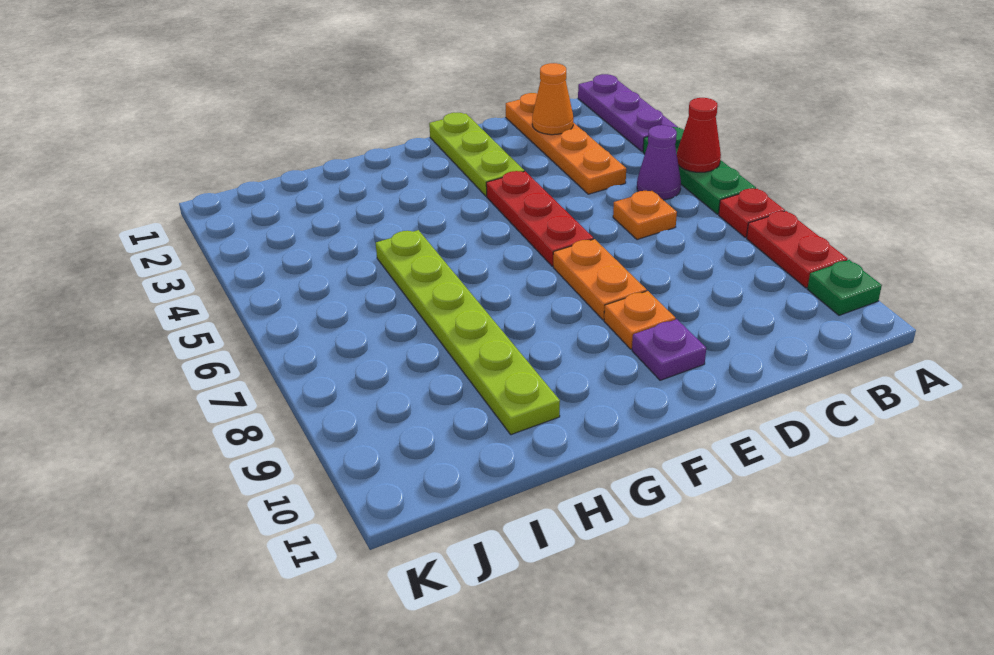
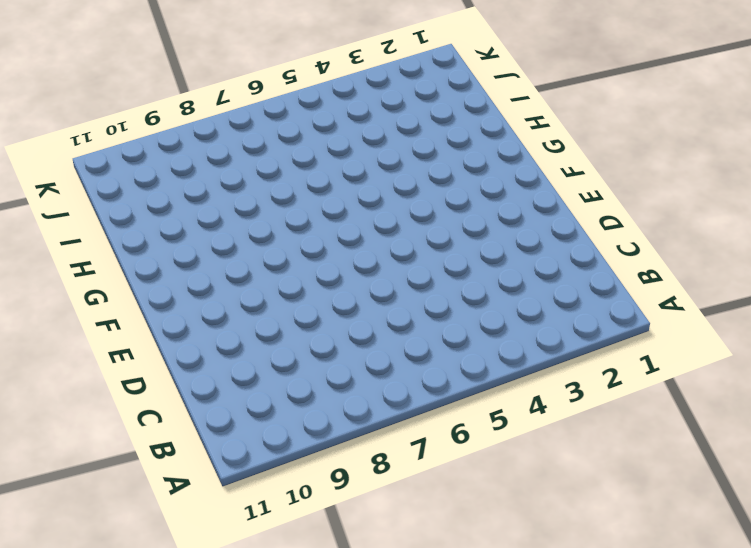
none -> purple 1x3 plate [578,74,677,152]
none -> green 1x3 plate [643,127,756,214]
none -> red 1x1 plate [719,189,785,238]

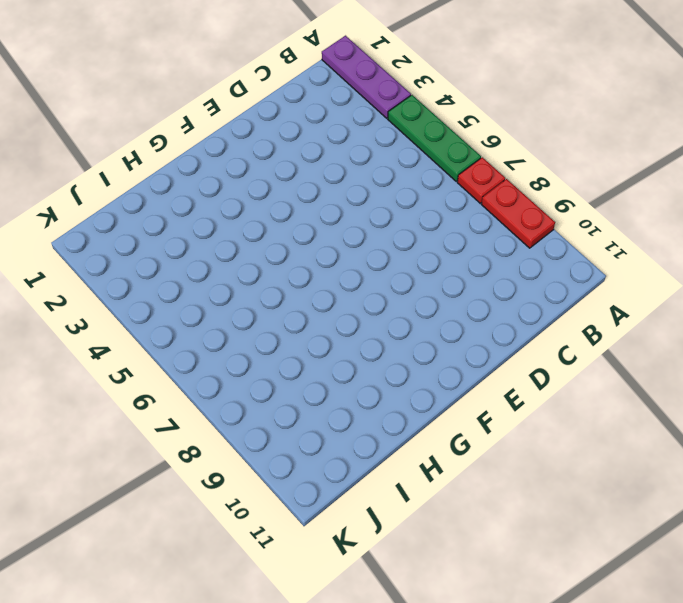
none -> green 1x1 plate [808,260,882,315]
none -> purple 1x1 cone [637,125,681,200]
none -> orange 1x4 plate [506,93,626,194]

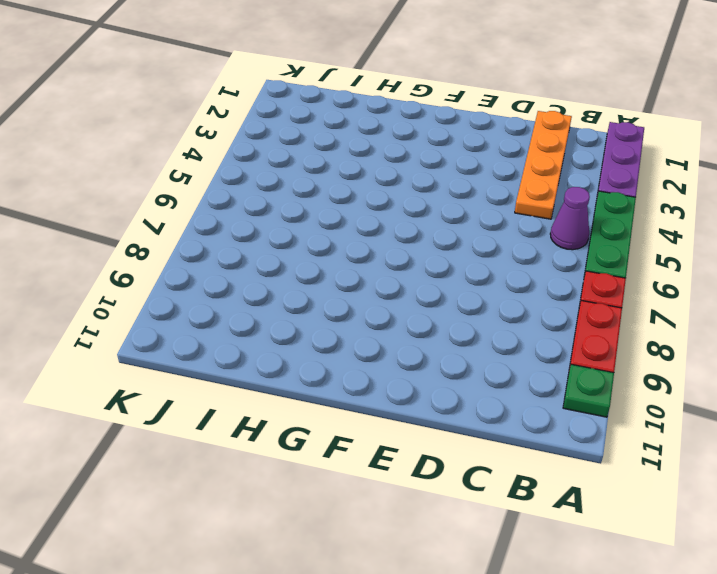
none -> orange 1x1 plate [613,191,677,240]
none -> lime 1x3 plate [429,113,524,196]
none -> red 1x3 plate [486,171,593,266]

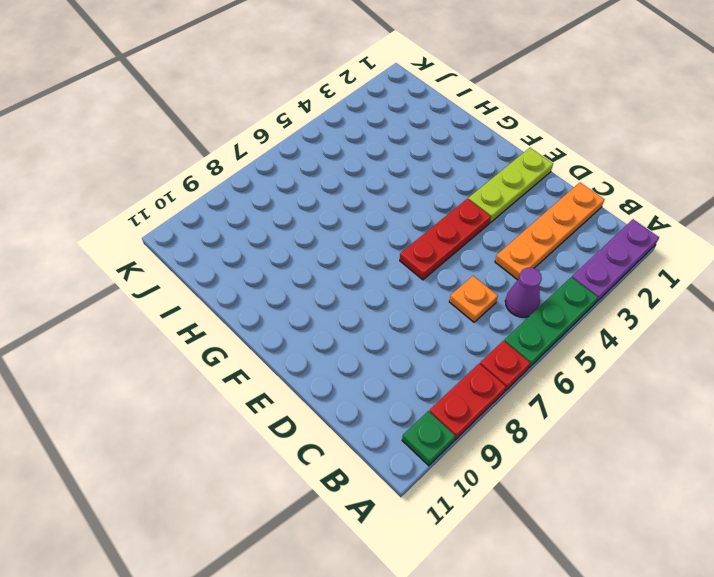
none -> orange 1x2 plate [553,239,646,320]
none -> orange 1x1 plate [604,291,675,349]
none -> purple 1x1 plate [632,319,706,380]

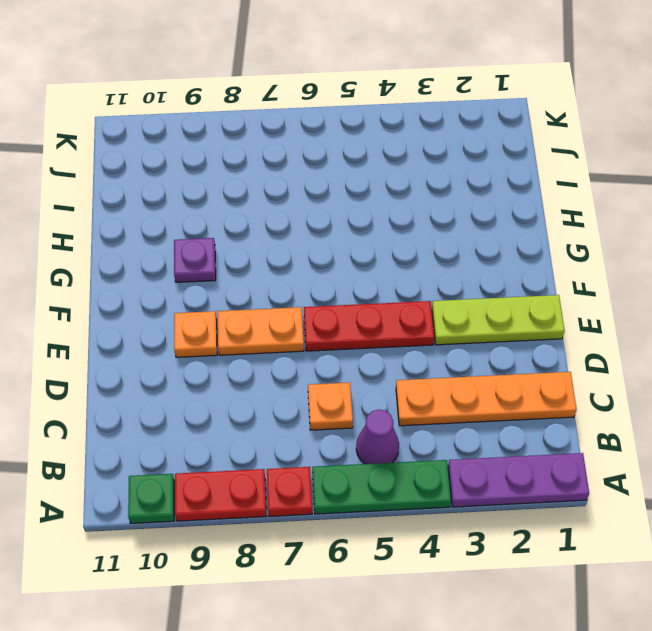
purple 1x1 plate [174,238,216,282] -> purple 1x1 plate moved to [632,319,706,380]
none -> lime 1x6 plate [376,230,560,435]
none -> red 1x1 cone [677,98,721,172]
none -> orange 1x1 cone [532,63,573,135]

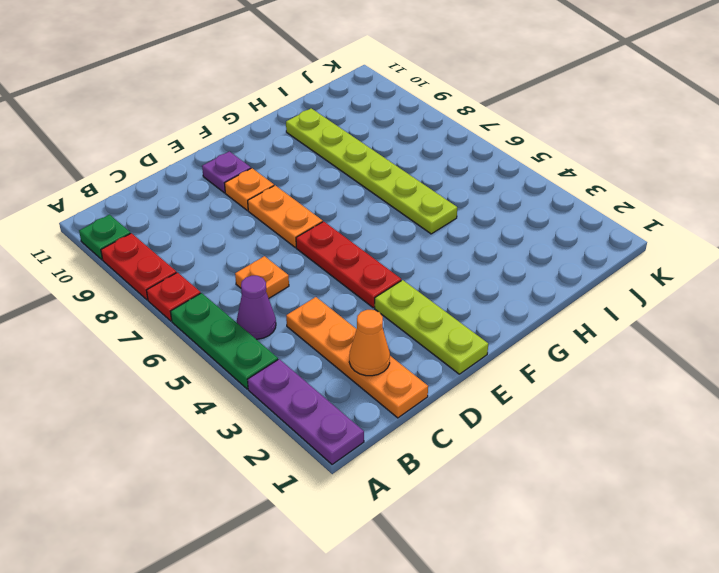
none -> red 1x1 cone [677,98,721,172]

